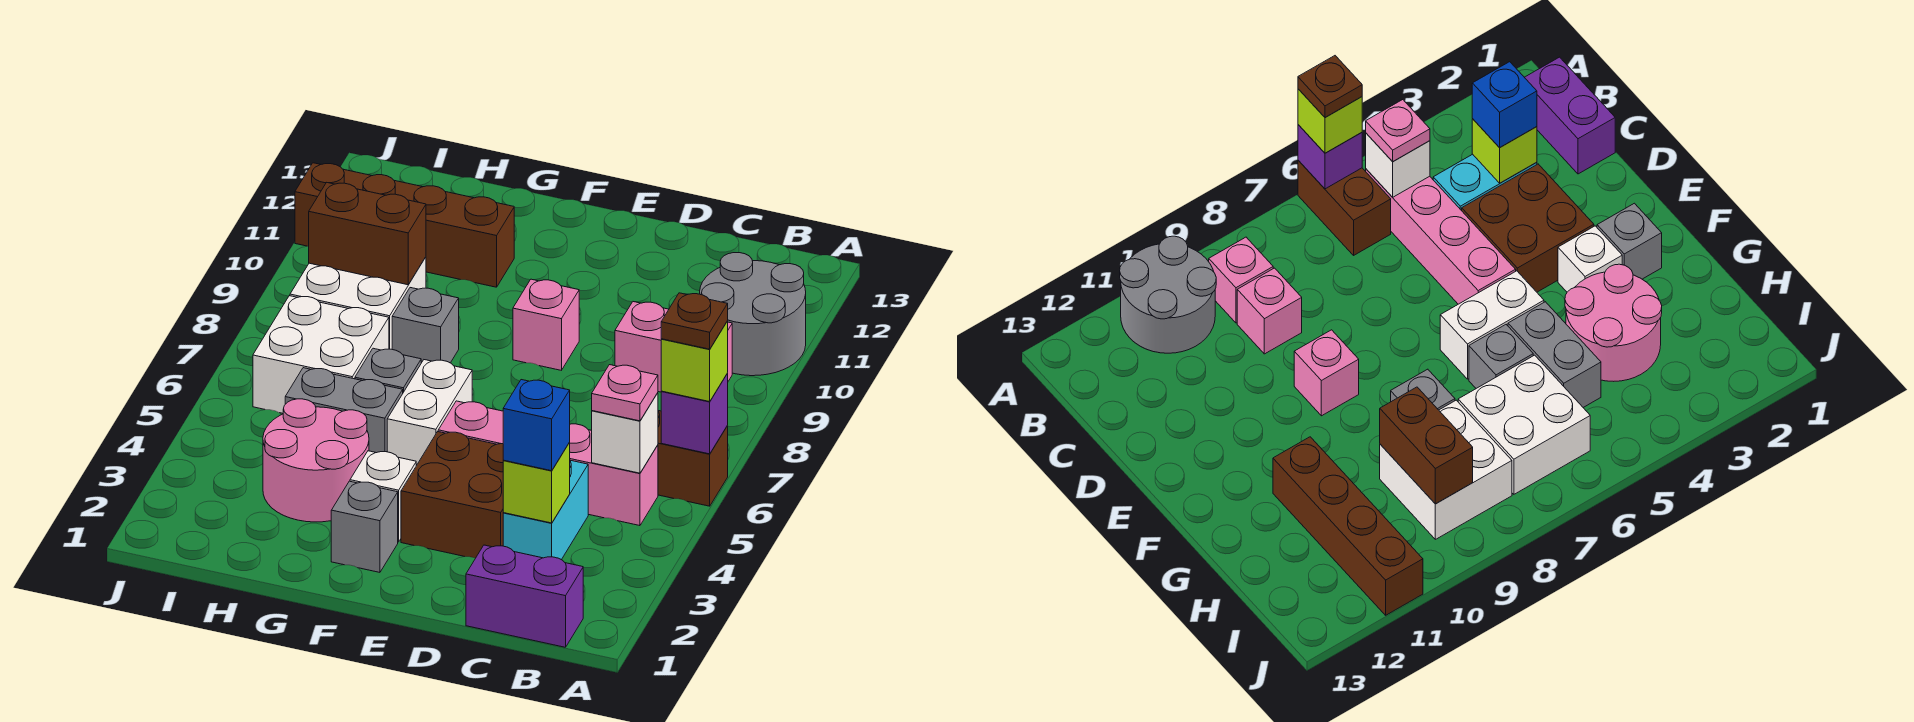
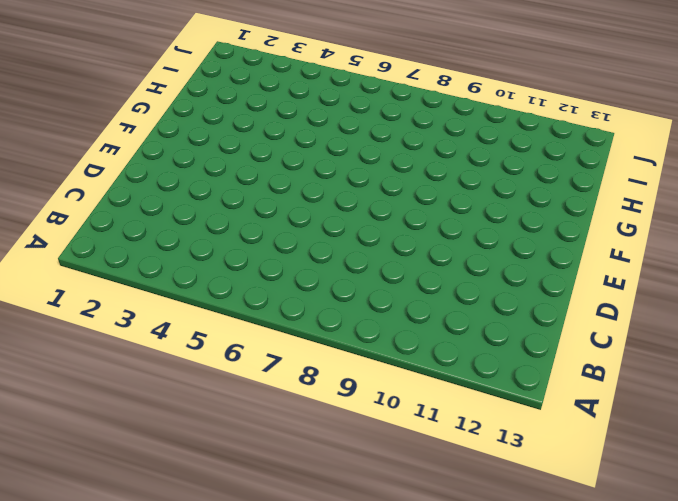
none -> brown 1x2 brick [658,411,728,506]
none -> grey 2x2 round brick [700,253,806,376]
none -> purple 1x2 brick [466,545,583,647]

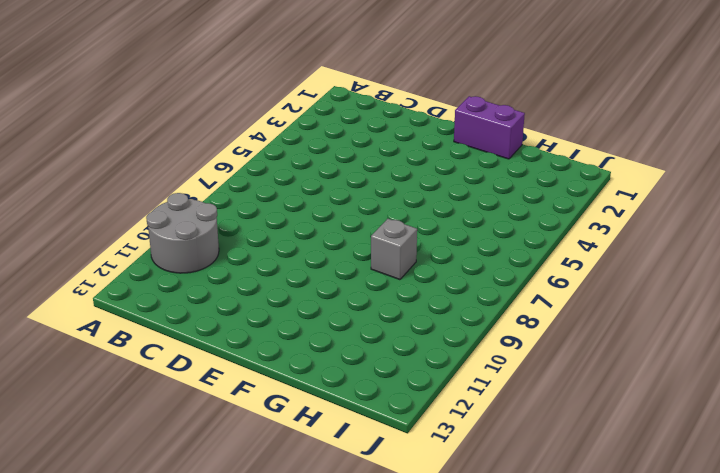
purple 1x2 brick [454,96,525,159] -> purple 1x2 brick moved to [466,545,583,647]
none -> brown 1x2 brick [658,411,728,506]
none -> pink 1x4 brick [438,401,658,526]
none -> pink 1x1 brick [1209,237,1273,323]

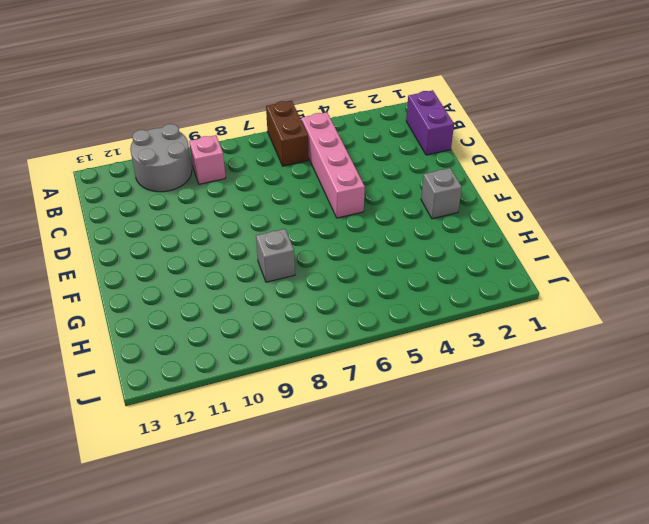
none -> cyan 1x2 brick [503,460,588,560]
none -> pink 1x1 brick [615,302,669,392]
none -> brown 2x2 brick [401,432,503,558]

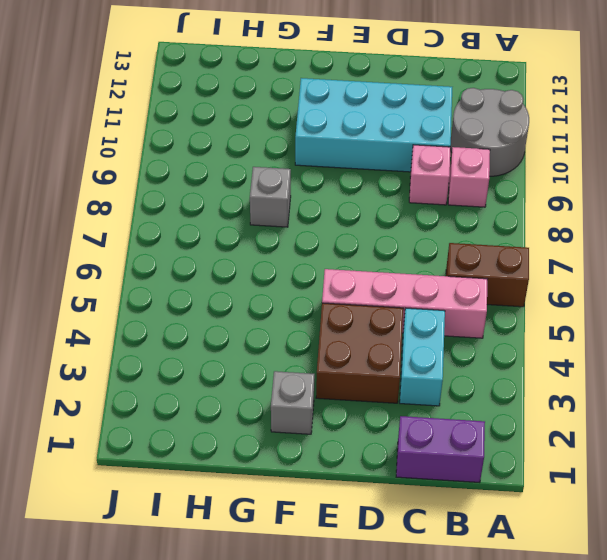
cyan 2x4 brick [295,78,452,172] -> none
none -> pink 1x1 brick [513,279,579,370]
none -> white 1x1 brick [350,451,416,542]
none -> white 1x2 brick [387,360,472,466]

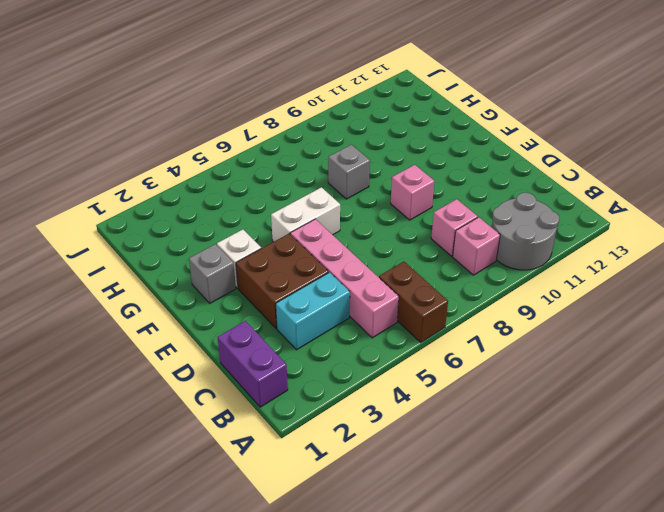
none -> pink 2x2 round brick [263,399,369,522]
none -> grey 1x2 brick [285,368,403,453]
none -> grey 1x1 brick [355,348,421,392]

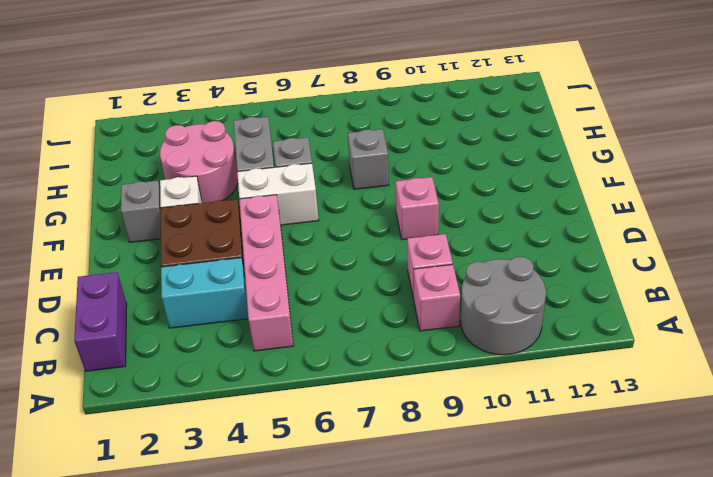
none -> brown 1x2 brick [658,411,728,506]
none -> brown 1x4 brick [295,163,514,287]
none -> white 2x2 brick [253,296,389,413]

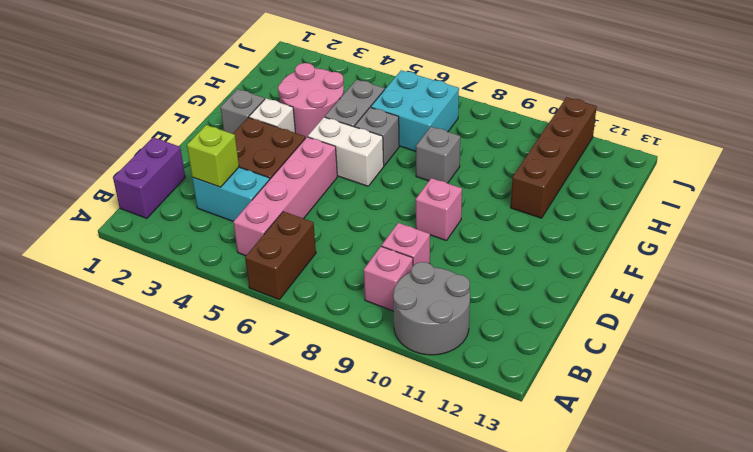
cyan 2x2 brick [371,70,459,151] -> white 2x2 brick [253,296,389,413]
none -> white 2x2 brick [290,257,426,349]
none -> purple 1x1 brick [661,374,728,454]
none -> white 1x1 brick [592,393,658,473]

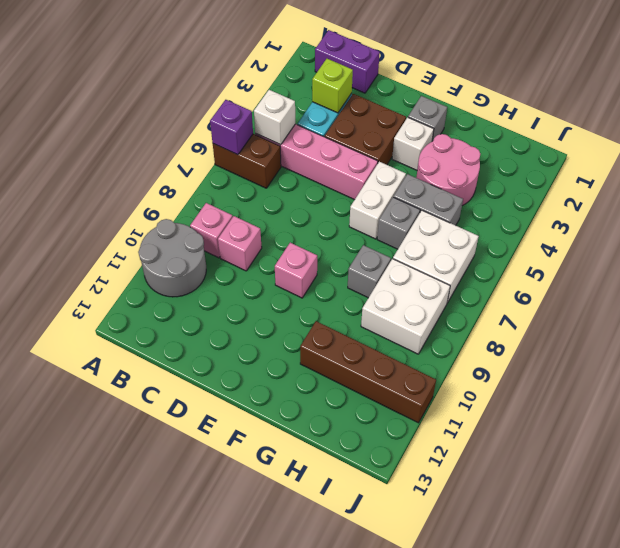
none -> brown 1x2 brick [309,182,426,285]
none -> lime 1x1 brick [661,321,728,402]
none -> pink 1x1 plate [592,365,658,421]

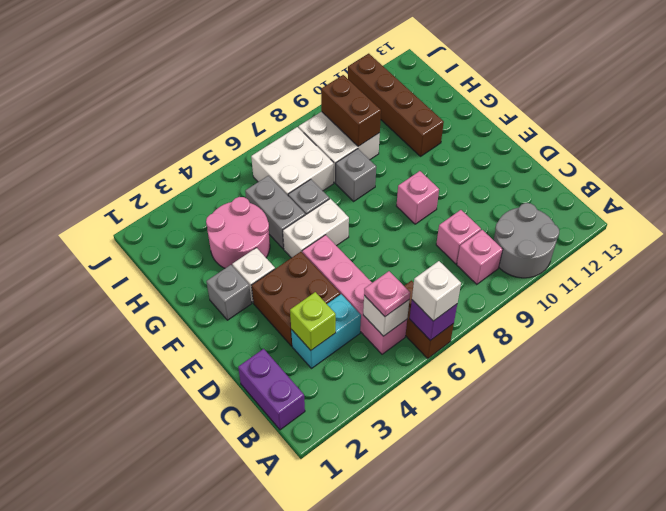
white 1x1 brick [412,261,461,321] -> lime 1x1 brick [661,321,728,402]
none -> blue 1x1 brick [503,380,570,471]
none -> brown 1x1 plate [661,293,728,349]

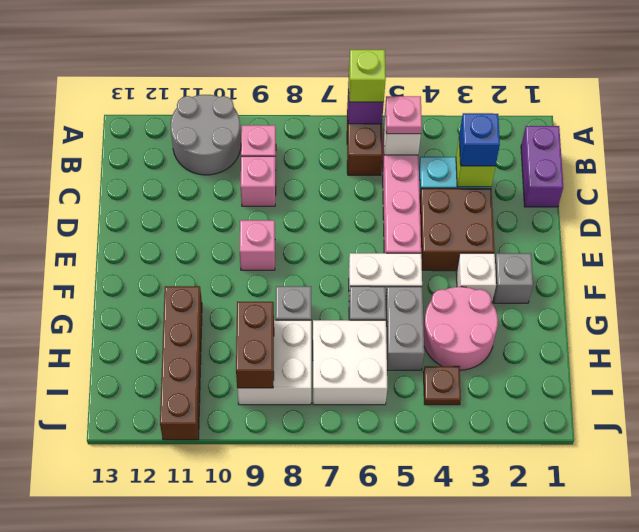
brown 1x1 plate [423,366,461,405] -> brown 1x1 plate moved to [661,293,728,349]

